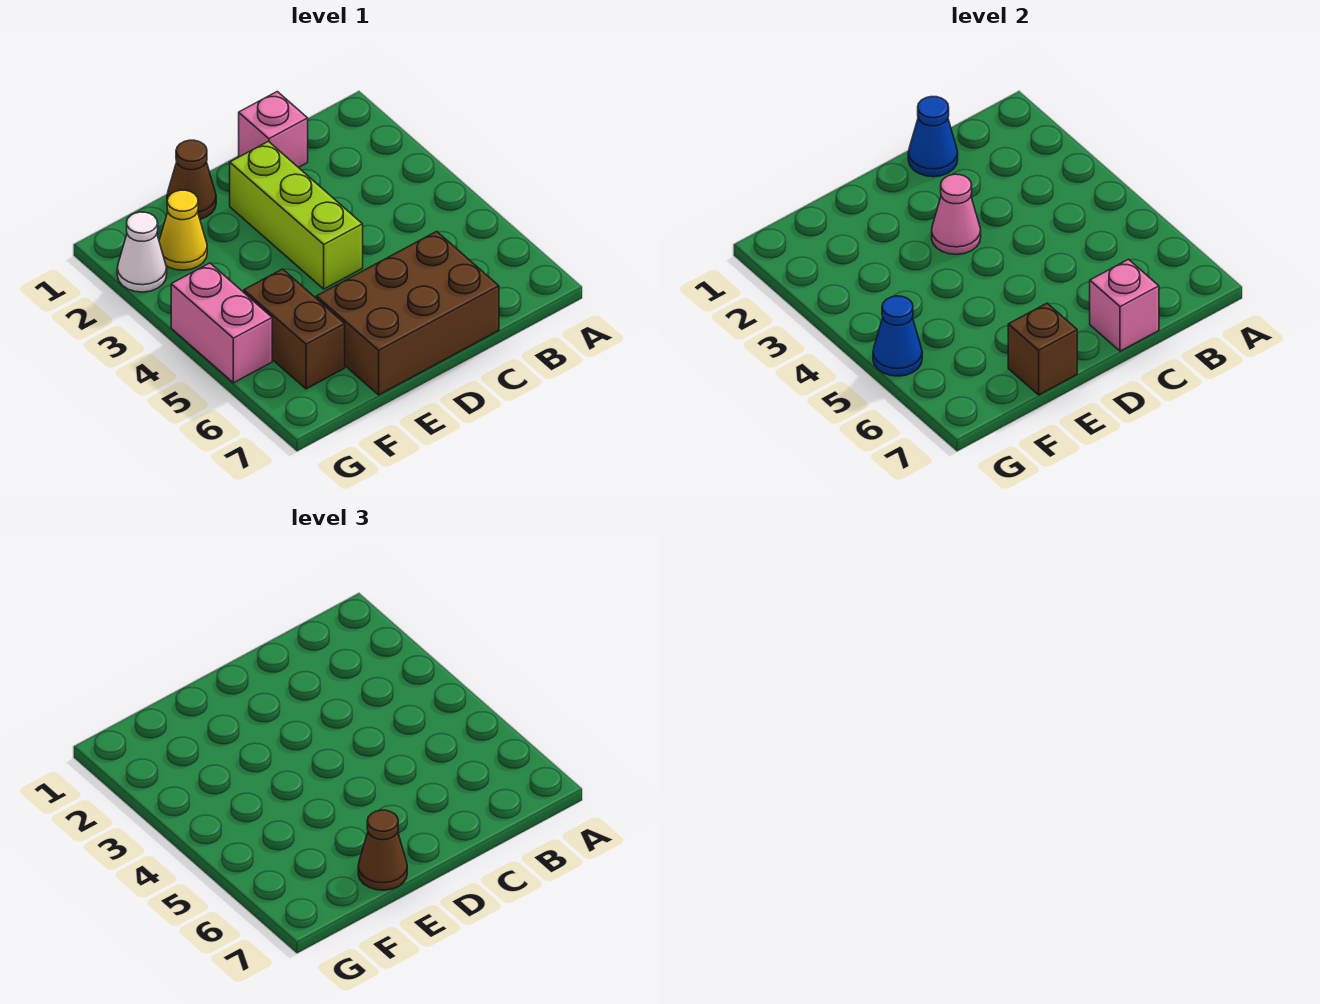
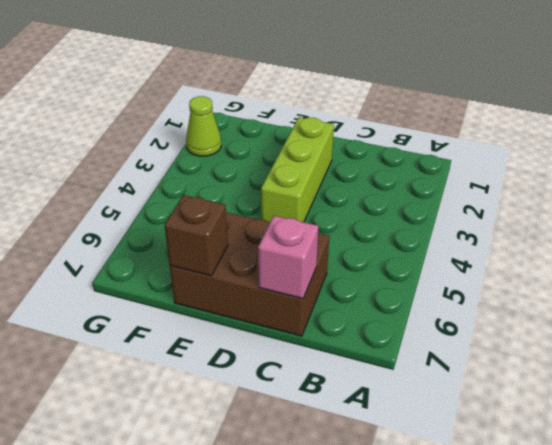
lime 1x1 cone [186,96,221,156] -> white 1x1 cone [117,212,167,292]
none -> pink 1x1 brick [239,92,308,168]
none -> brown 1x1 cone [167,140,216,219]
none -> yellow 1x1 cone [159,190,207,270]

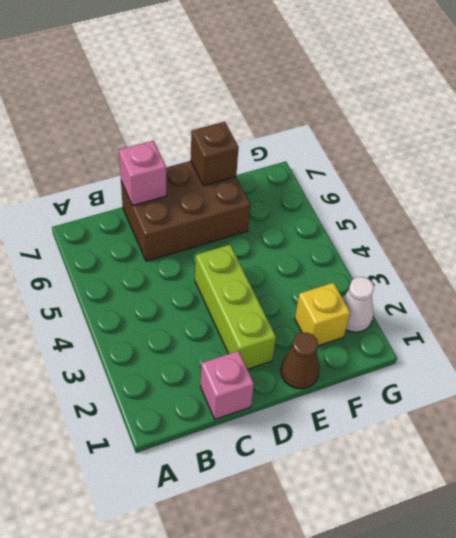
yellow 1x1 brick [295,283,350,346] -> yellow 1x1 cone [159,190,207,270]
none -> brown 1x2 brick [244,269,345,389]
none -> pink 1x2 brick [171,263,272,383]
none -> blue 1x1 cone [908,97,958,177]

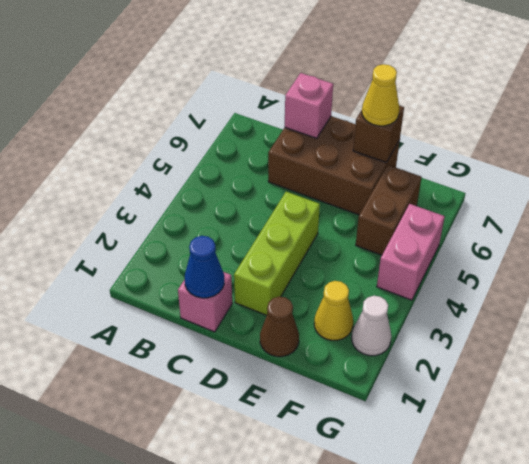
yellow 1x1 cone [362,64,399,126] -> brown 1x1 cone [358,810,407,890]
none -> pink 1x1 cone [932,174,981,254]
none -> blue 1x1 cone [873,296,922,376]

